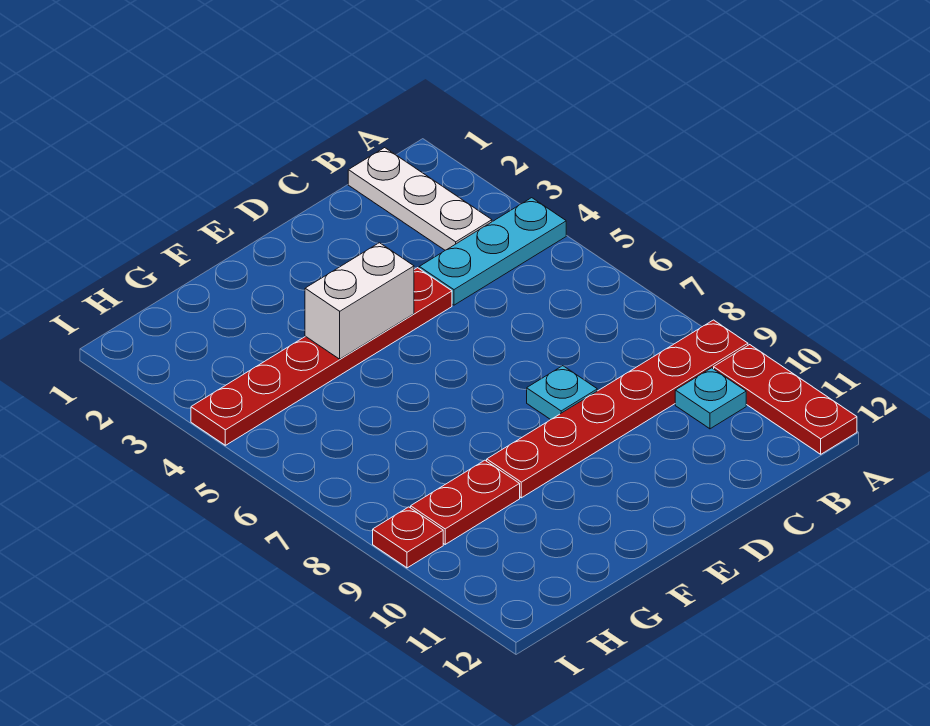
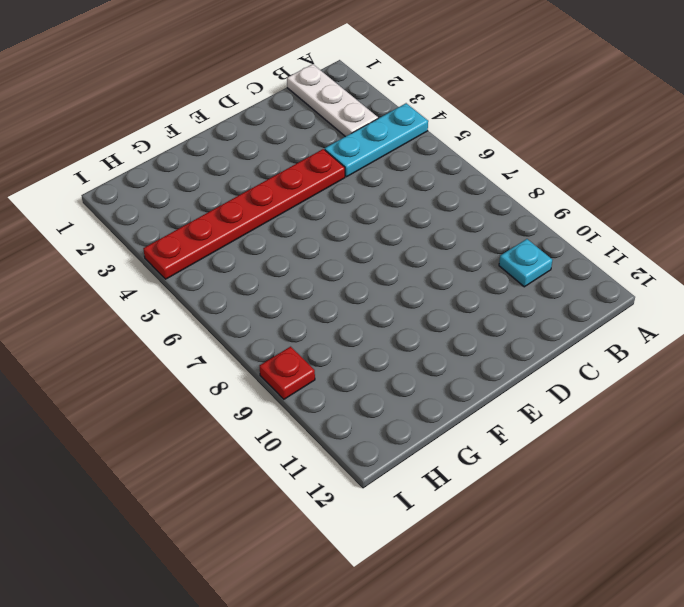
none -> red 1x6 plate [487,320,748,498]
none -> red 1x3 plate [714,345,857,454]

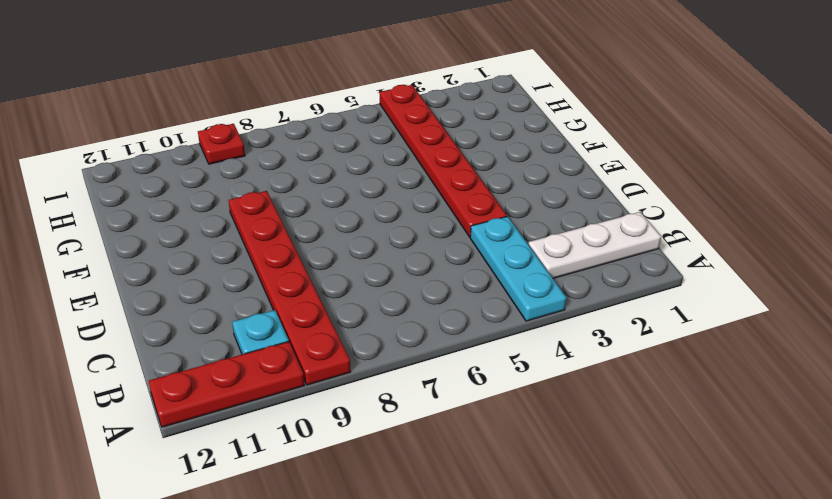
none -> cyan 1x1 plate [527,366,597,420]
none -> red 1x2 plate [411,460,520,544]

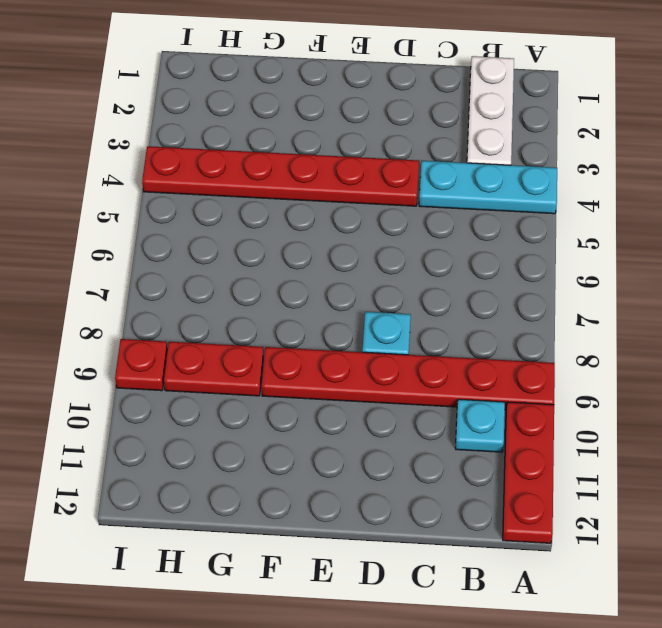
none -> white 1x2 brick [305,243,414,359]

